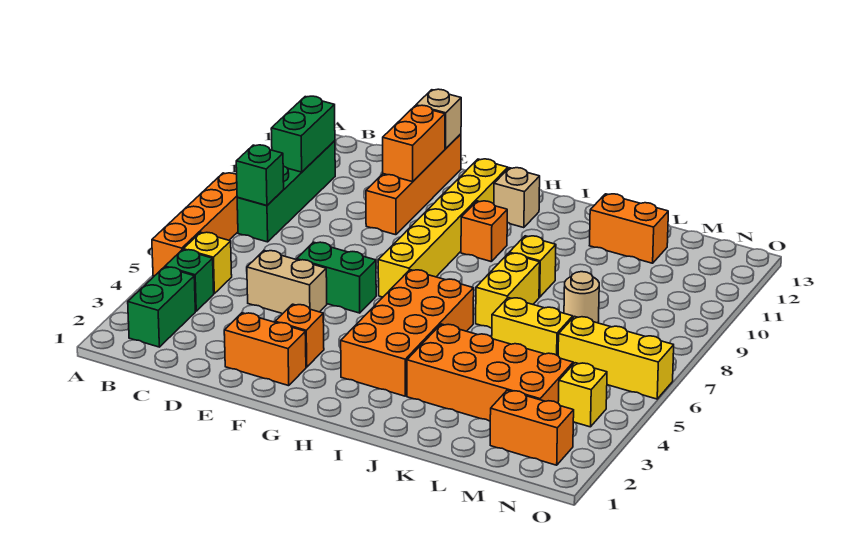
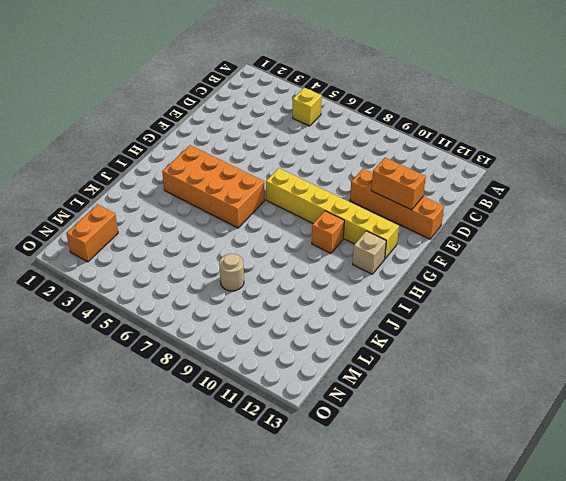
none -> orange 1x4 brick [152,173,238,276]
none -> green 1x2 brick [128,267,195,347]
none -> green 1x1 brick [165,250,214,311]

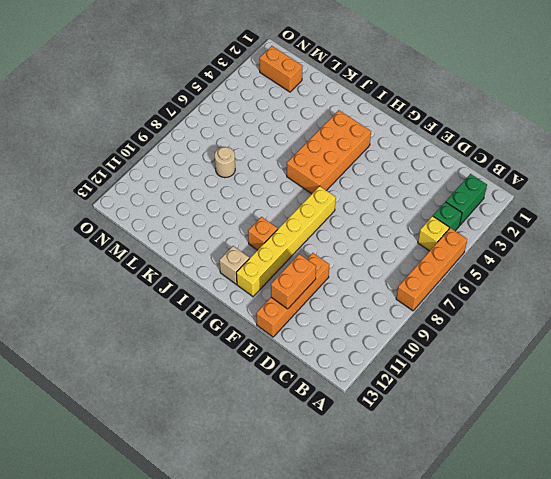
none -> green 1x4 brick [237,141,335,242]
none -> tan 1x2 brick [247,251,327,314]
none -> orange 1x2 brick [224,313,306,386]

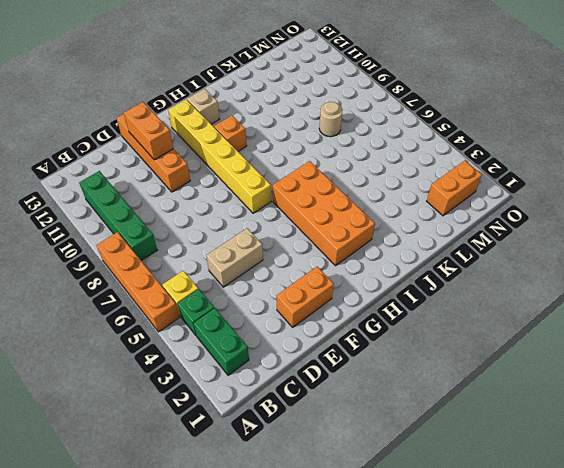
none -> green 1x2 brick [297,242,376,313]
none -> orange 1x1 brick [275,304,324,367]
none -> orange 2x4 brick [407,324,573,421]

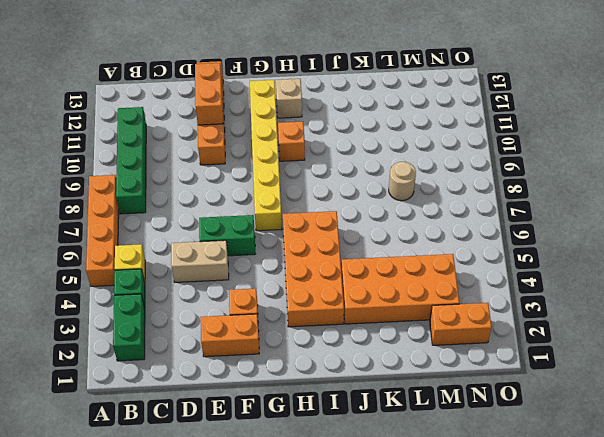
none -> yellow 1x2 brick [476,253,540,328]
none -> yellow 1x1 brick [509,236,556,297]
none -> yellow 1x2 brick [492,298,573,356]

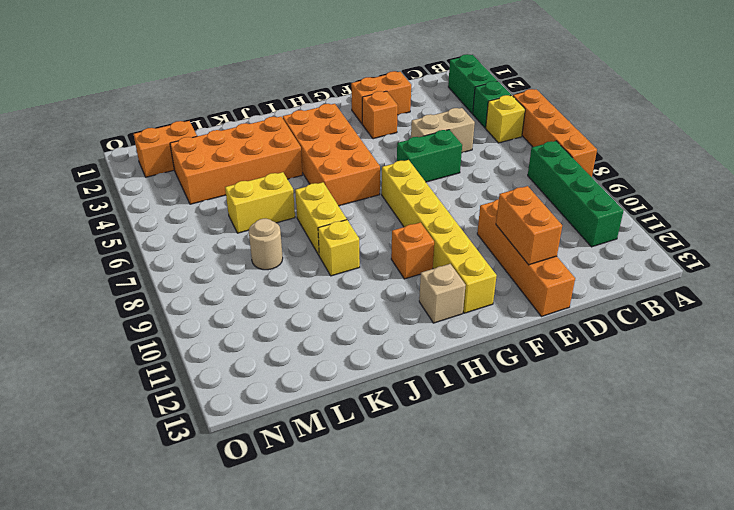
none -> orange 1x2 brick [589,194,668,263]
none -> yellow 1x3 brick [558,316,674,399]
none -> yellow 1x1 brick [558,363,607,427]

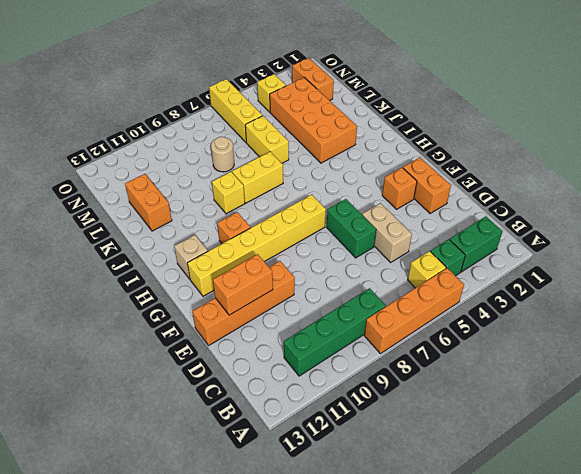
none -> orange 2x4 brick [341,270,474,396]
none -> green 1x1 brick [236,145,284,205]
none -> green 1x2 brick [271,96,335,172]

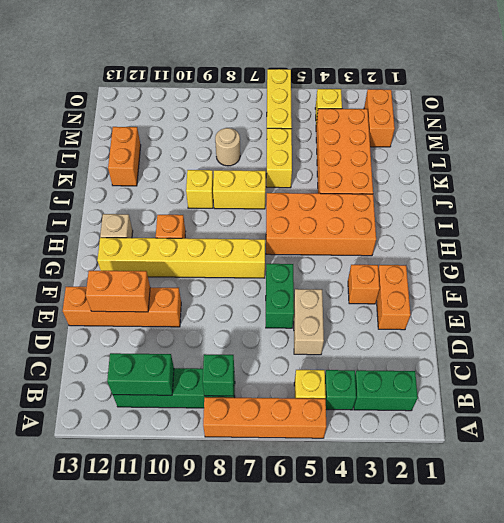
none -> tan 1x1 brick [416,89,461,149]

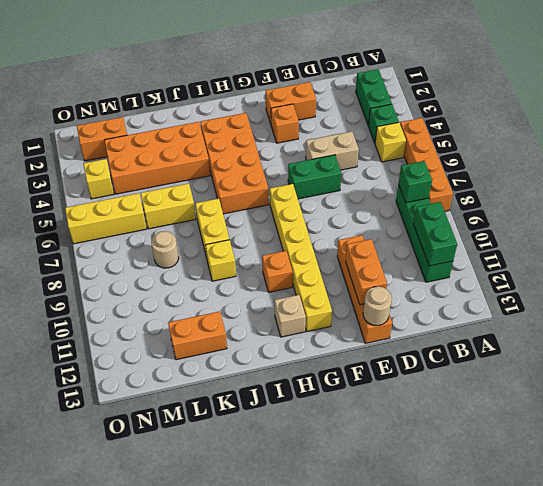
tan 1x1 round brick [363,286,392,326] -> tan 1x1 brick [416,89,461,149]

